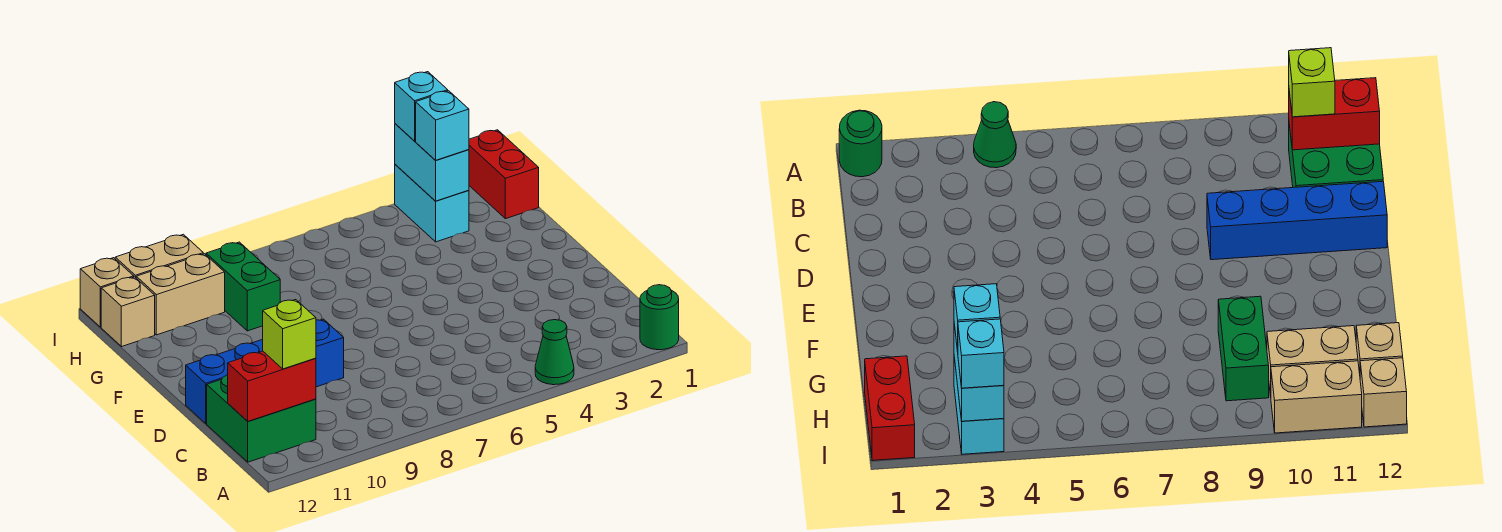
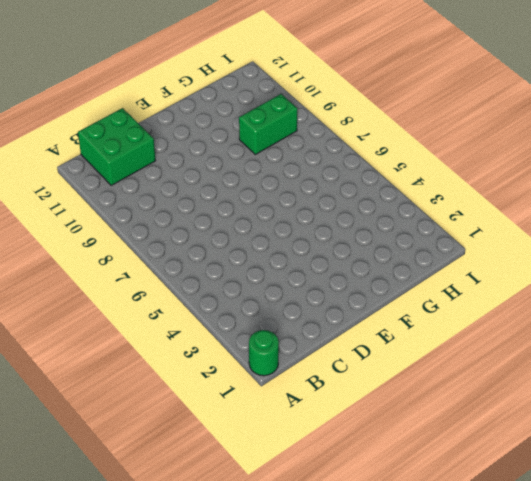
none -> green 1x1 cone [535,320,574,385]
none -> blue 1x4 brick [186,319,344,423]
none -> red 1x2 brick [469,130,539,219]

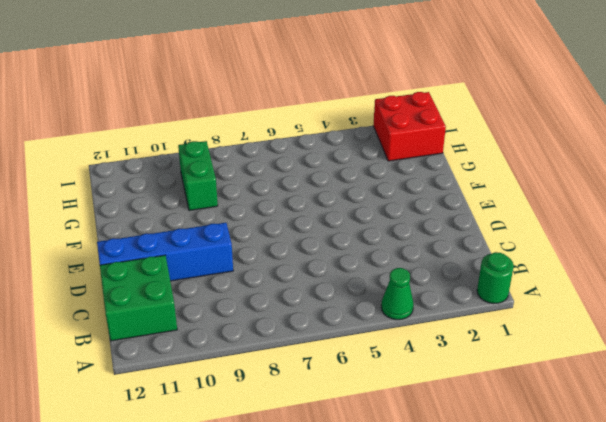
red 2x2 brick [373,92,446,161] -> red 1x2 brick [469,130,539,219]
none -> cyan 1x2 brick [395,165,469,242]
none -> tan 1x2 brick [136,254,225,335]
none -> tan 1x1 brick [101,277,155,347]

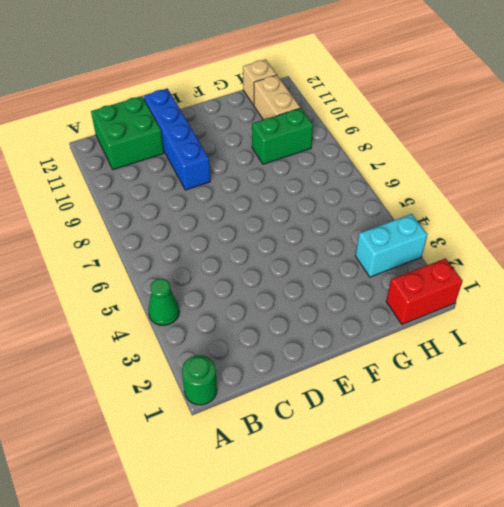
none -> tan 1x2 brick [115,234,203,278]
none -> tan 1x1 brick [80,258,134,327]
none -> red 1x2 brick [228,351,316,421]

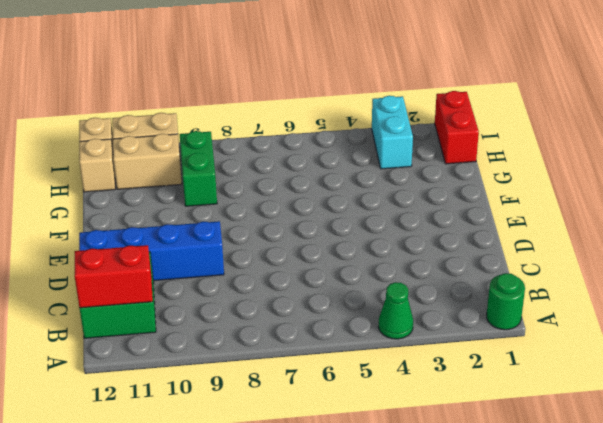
none -> cyan 1x2 brick [395,124,469,201]
none -> lime 1x1 brick [263,300,316,369]
none -> cyan 1x1 brick [416,91,469,160]

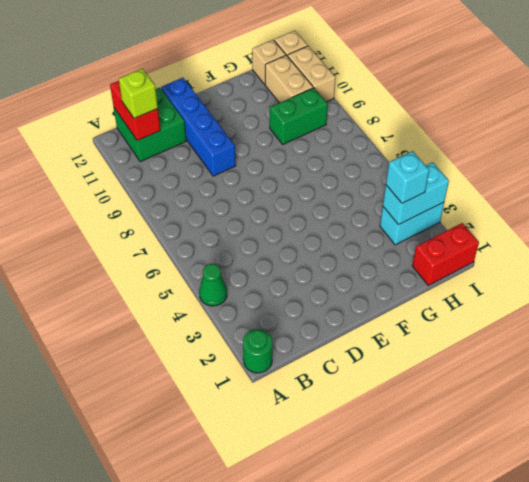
none -> cyan 1x1 brick [395,72,448,141]

